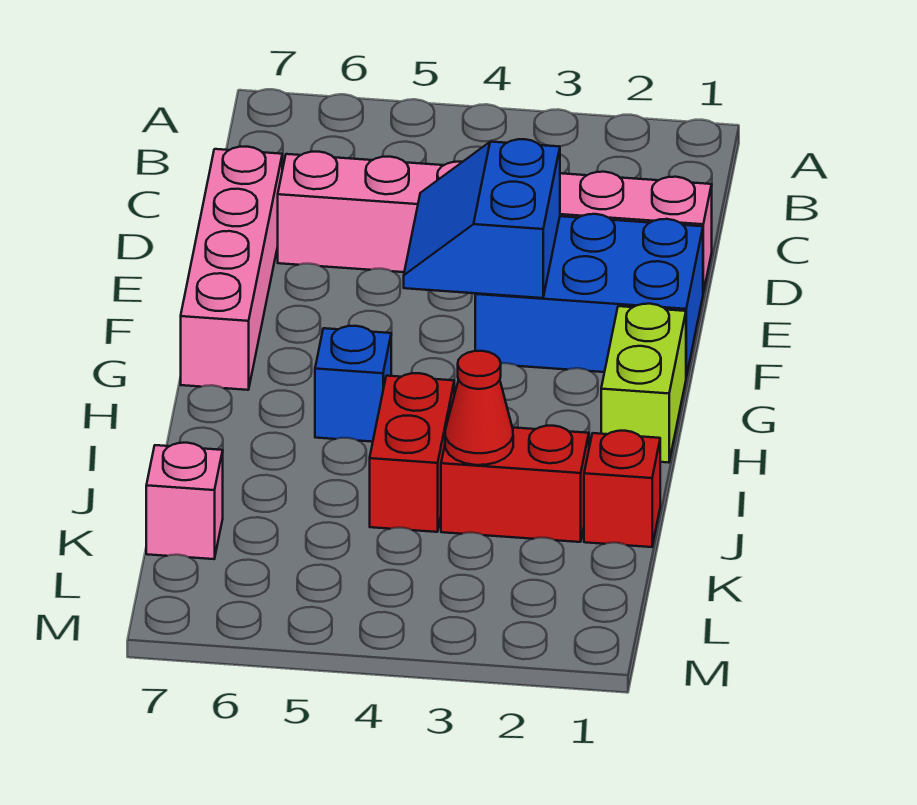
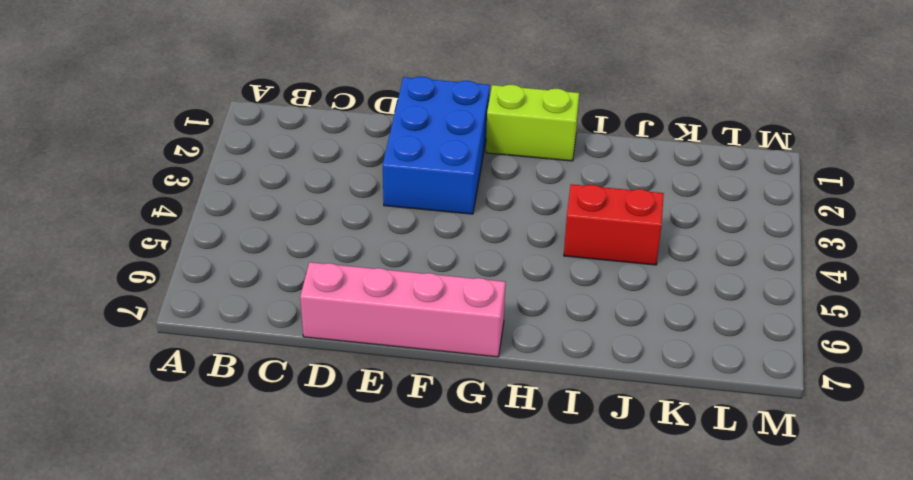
none -> pink 1x6 brick [278,152,712,293]
none -> blue 1x1 brick [315,326,391,442]

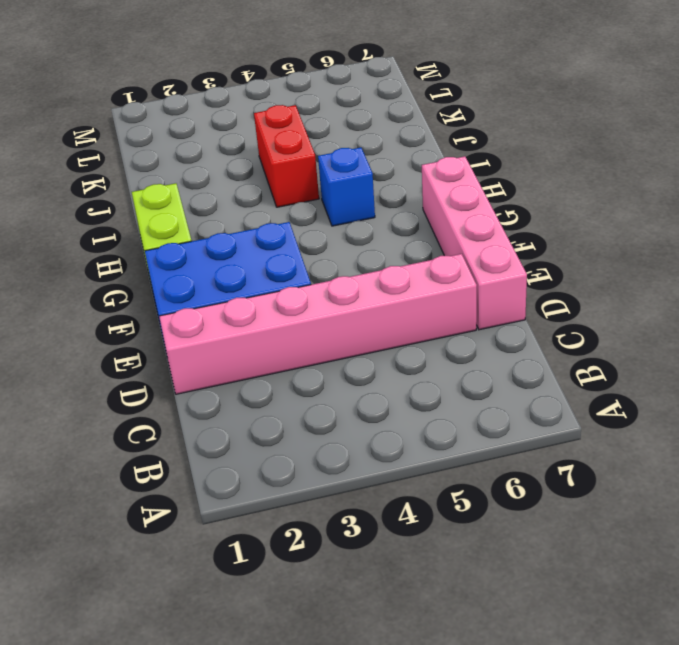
none -> red 1x1 brick [584,431,660,547]
none -> red 1x2 brick [441,425,589,542]

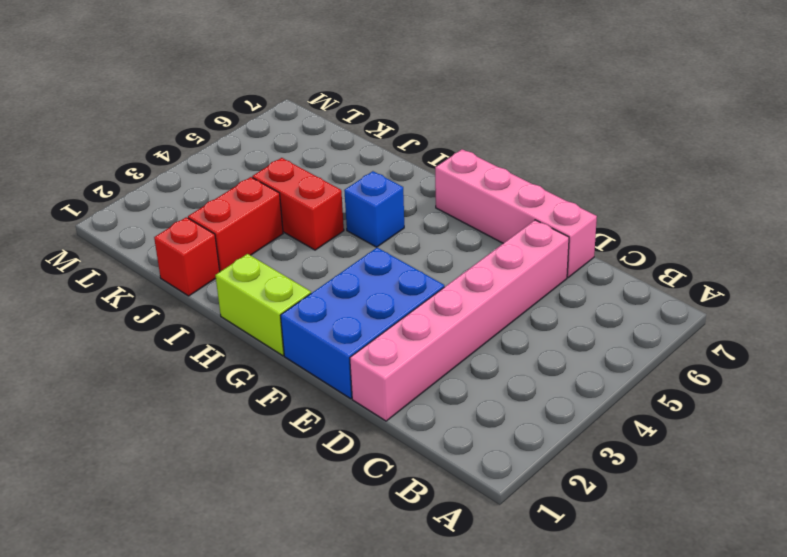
none -> pink 1x1 brick [146,443,223,559]
none -> blue 2x2 slope [404,139,560,298]

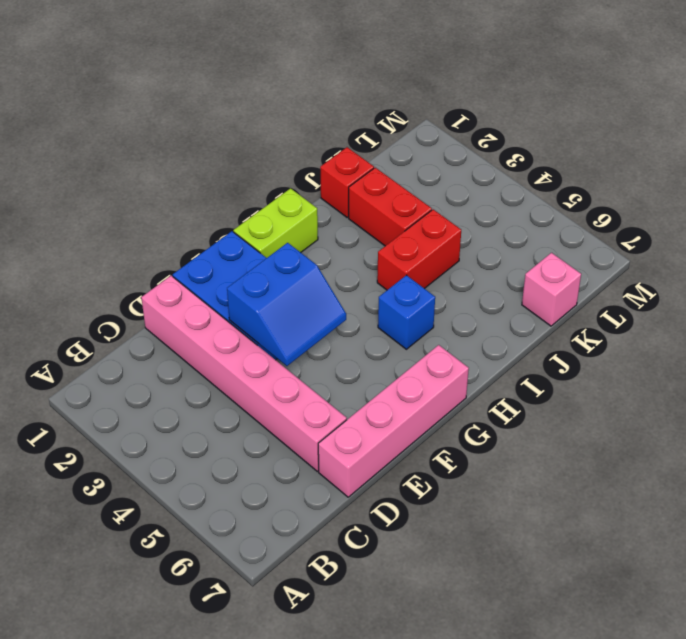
none -> red 1x1 cone [445,351,513,465]

